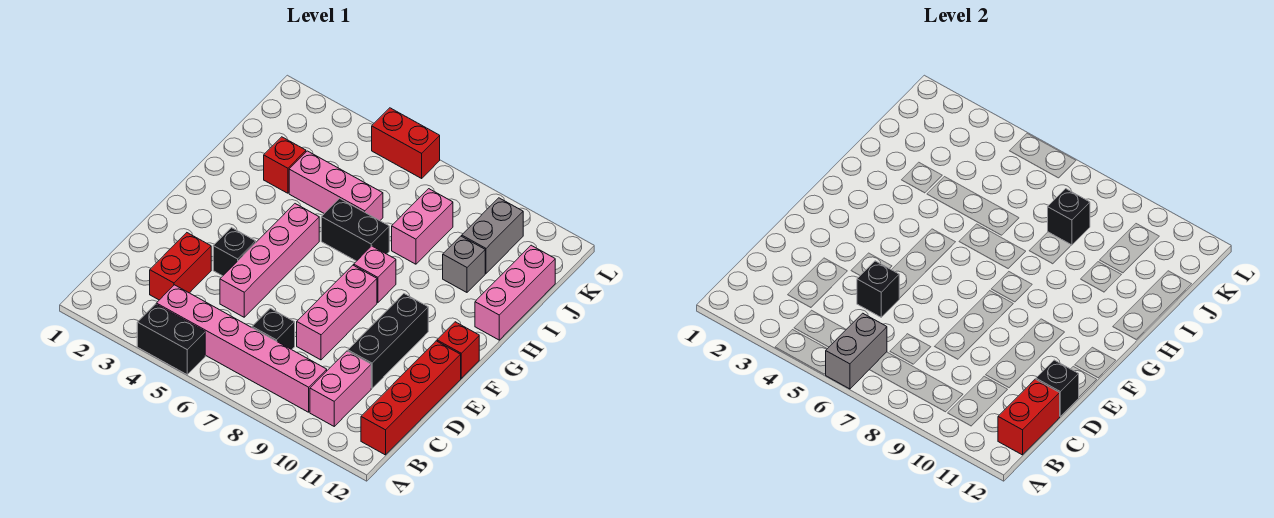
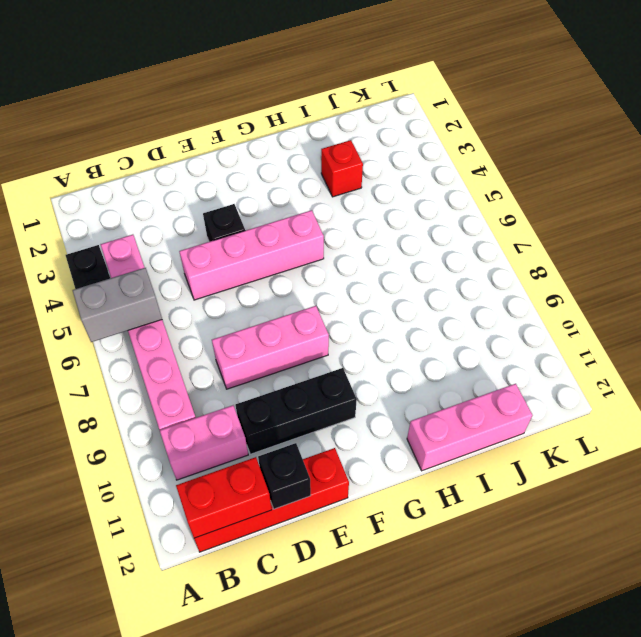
none -> red 1x2 brick [150,233,211,300]
none -> black 1x1 brick [252,308,295,350]
none -> red 1x1 brick [437,322,479,378]

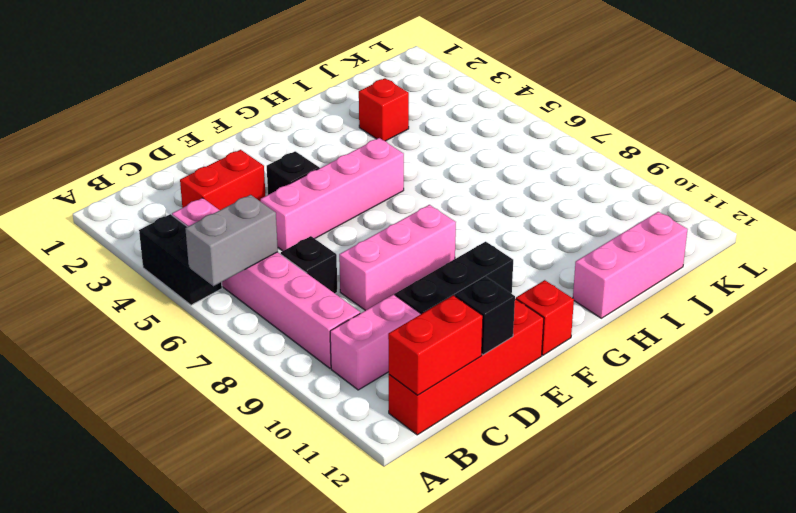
none -> pink 1x1 brick [354,246,396,302]
none -> black 1x2 brick [321,199,389,261]
none -> pink 1x3 brick [289,151,383,221]

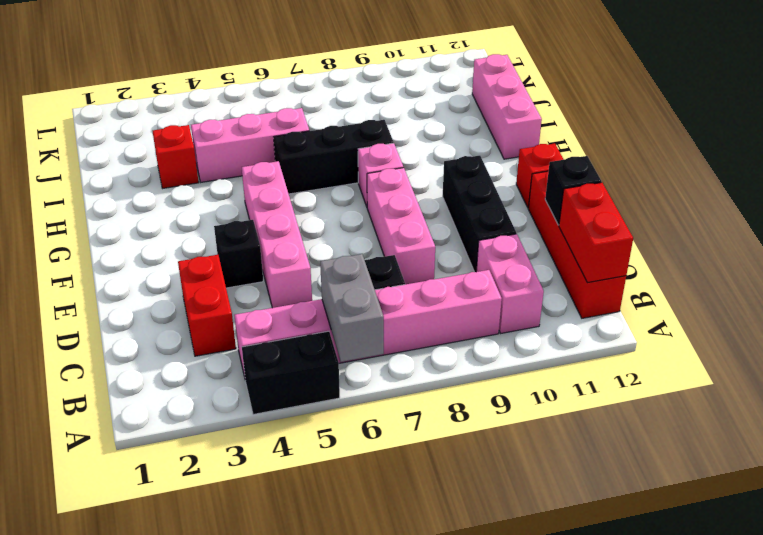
black 1x3 brick [274,120,394,194] -> black 1x2 brick [321,199,389,261]
none -> pink 1x2 brick [392,189,453,264]
none -> grey 1x1 brick [443,236,485,292]
none -> grey 1x2 brick [462,198,523,273]

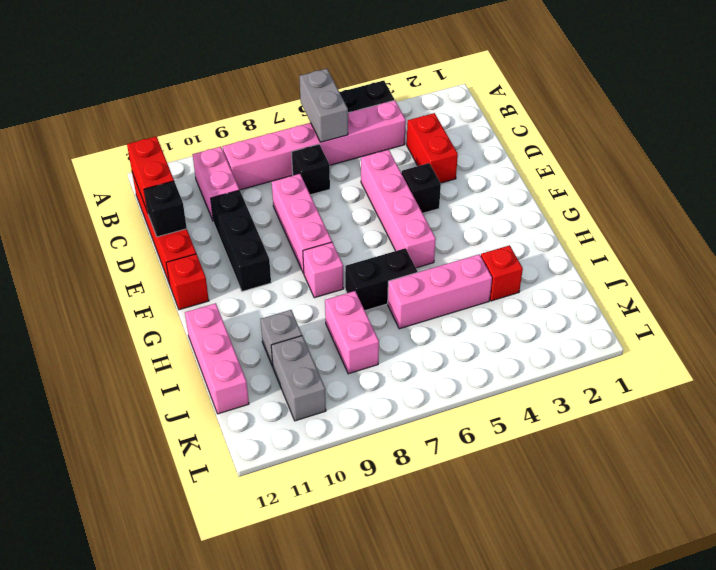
none -> red 1x2 brick [372,108,440,178]
none -> black 1x1 brick [857,261,899,317]
none -> black 1x1 brick [1048,189,1090,245]

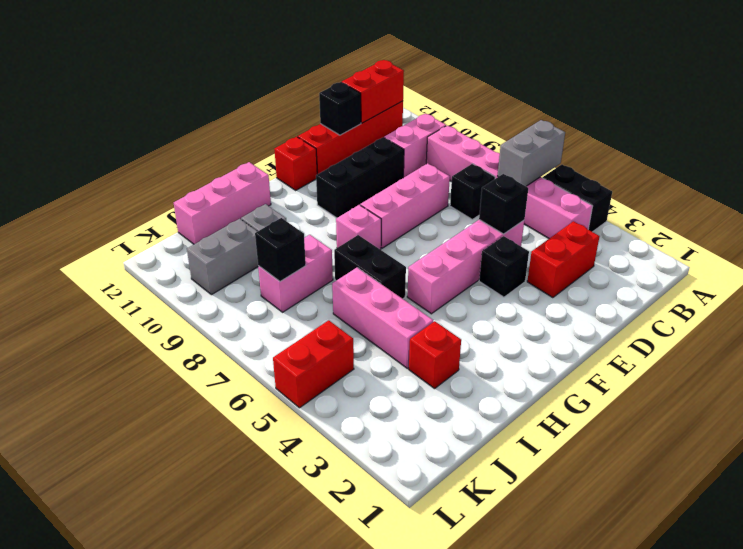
red 1x2 brick [273,320,354,408] -> red 1x2 brick turned to [372,108,440,178]

